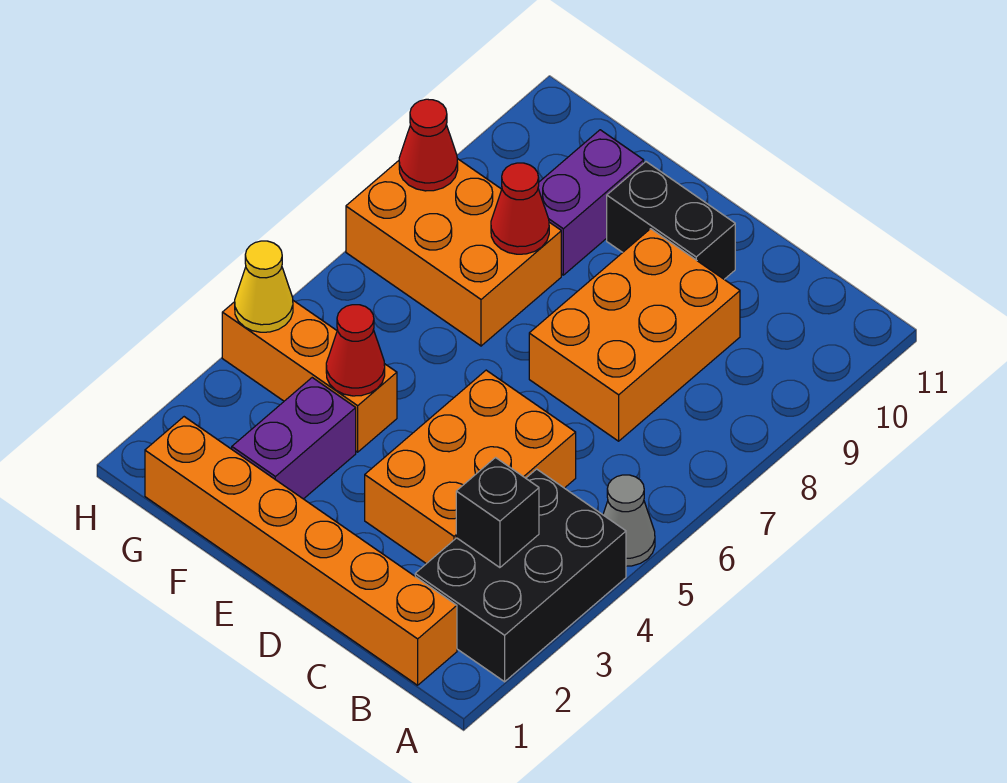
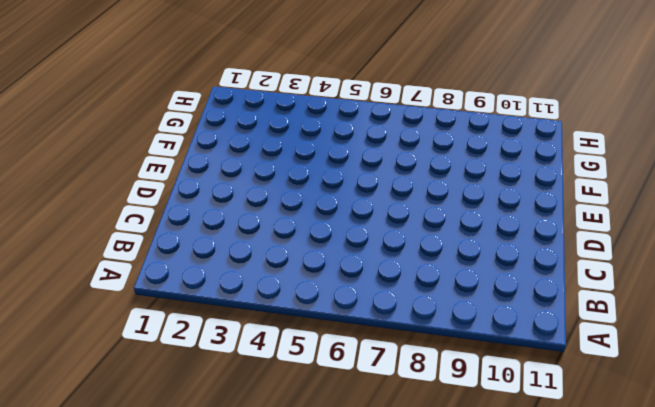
none -> black 2x3 brick [415,469,626,682]
none -> grey 1x1 cone [603,475,655,566]
none -> orange 1x6 brick [145,417,457,685]

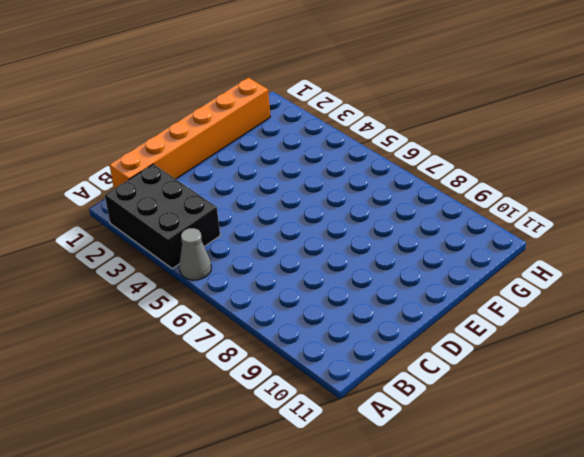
none -> orange 2x3 brick [365,370,576,564]
none -> orange 2x3 brick [529,229,740,441]
none -> black 1x2 brick [607,162,735,279]

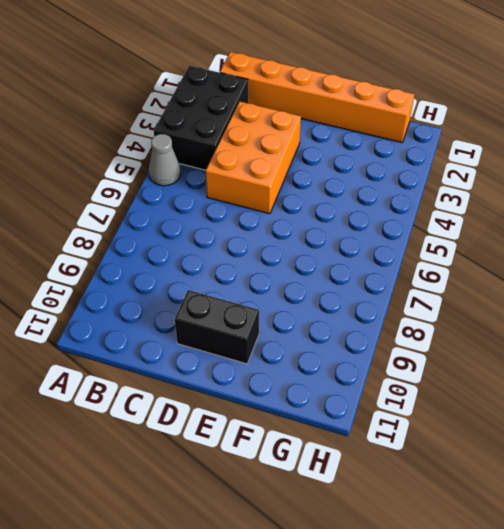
none -> orange 2x3 brick [529,229,740,441]
none -> purple 1x2 brick [232,378,356,499]
none -> orange 1x3 brick [222,301,397,452]

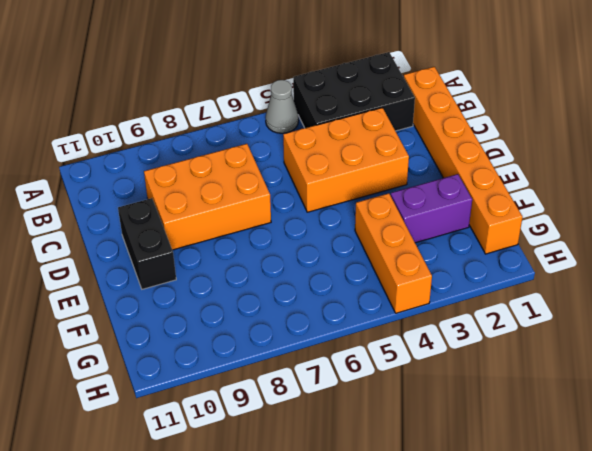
none -> orange 2x3 brick [346,159,561,346]
none -> purple 1x2 brick [538,130,644,275]
none -> black 1x1 brick [456,458,539,568]

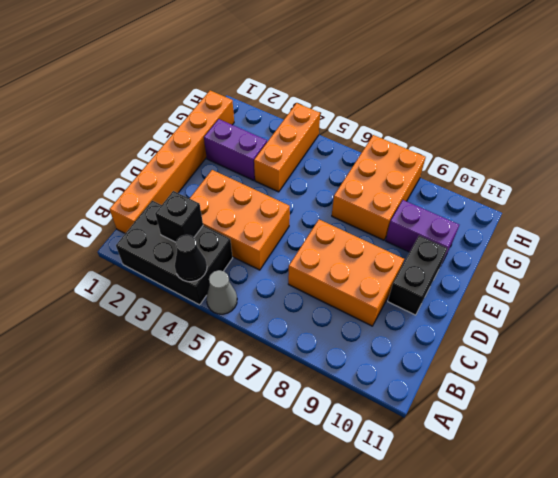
black 1x1 cone [175,235,207,282] -> none
none -> red 1x1 cone [326,305,385,396]
none -> red 1x1 cone [491,163,549,254]
none -> yellow 1x1 cone [235,241,293,332]

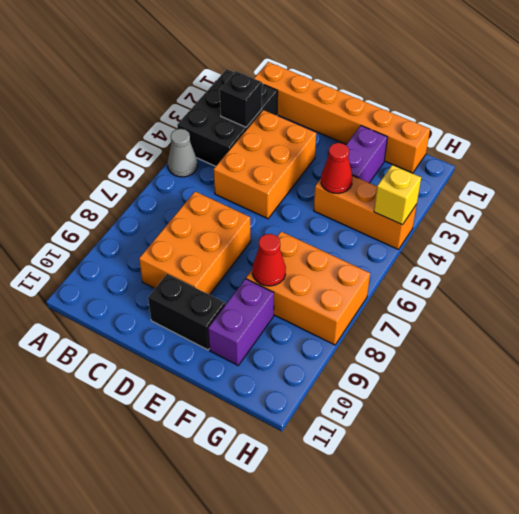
yellow 1x1 brick [374,165,421,225] -> yellow 1x1 cone [235,241,293,332]
none -> red 1x1 cone [399,99,458,191]

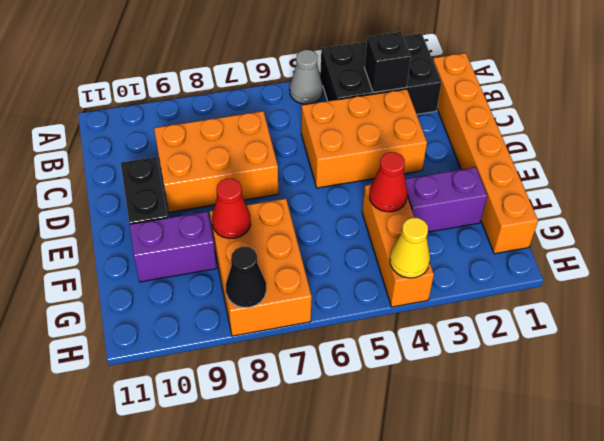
black 1x1 cone [226,247,266,308] -> red 1x1 cone [399,99,458,191]

